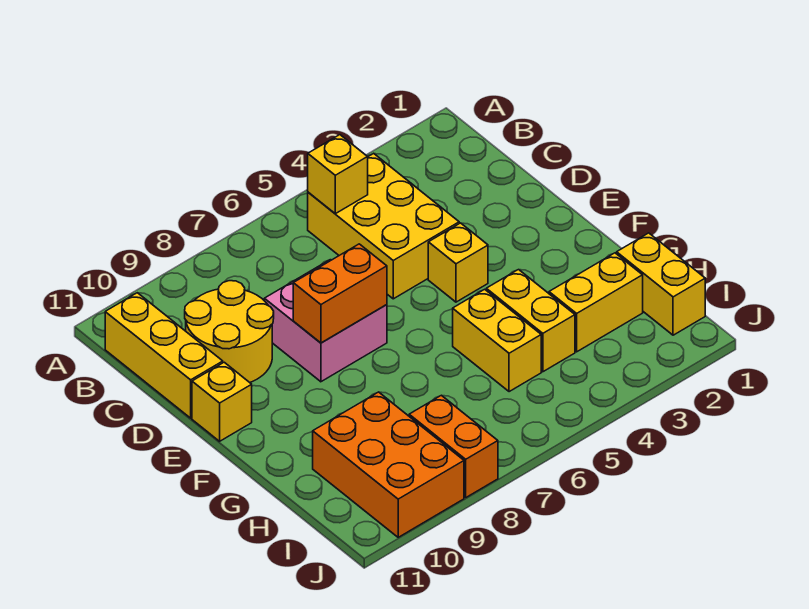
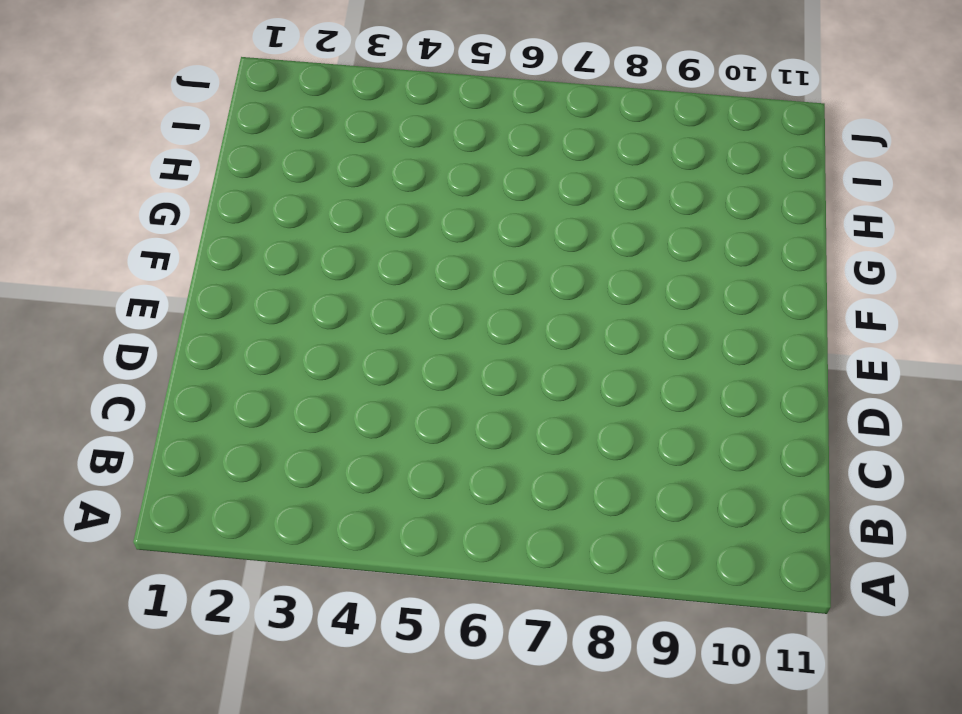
none -> yellow 2x3 brick [308,153,459,299]
none -> yellow 1x3 brick [105,293,223,418]
none -> yellow 2x2 round brick [185,281,274,382]

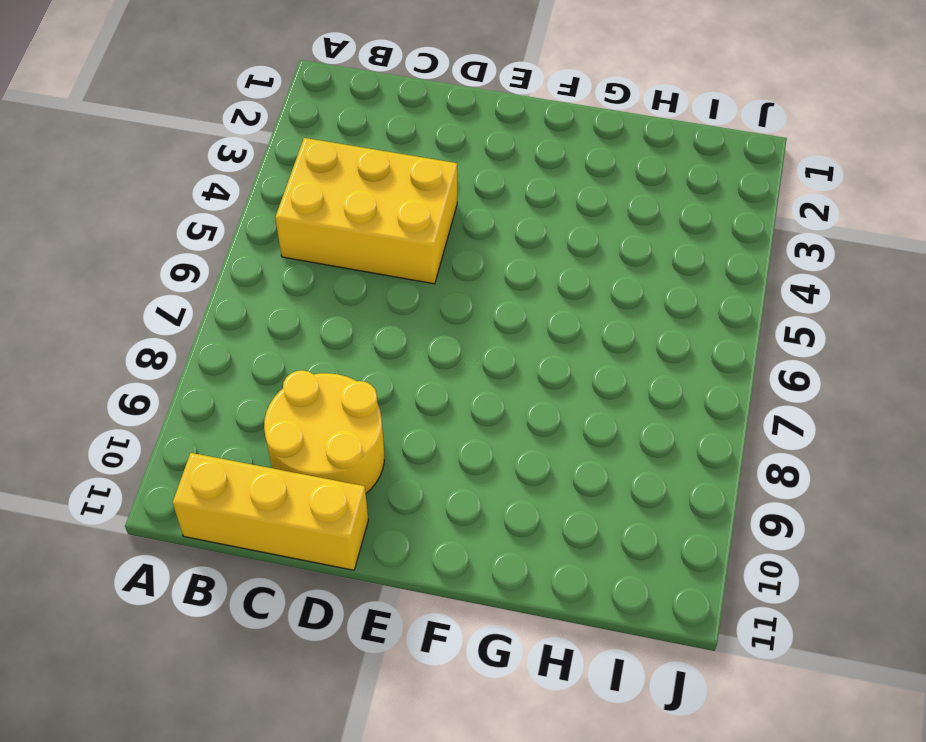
none -> pink 2x2 brick [264,260,387,382]
none -> yellow 1x1 brick [428,223,488,302]
none -> yellow 1x1 brick [192,362,252,441]

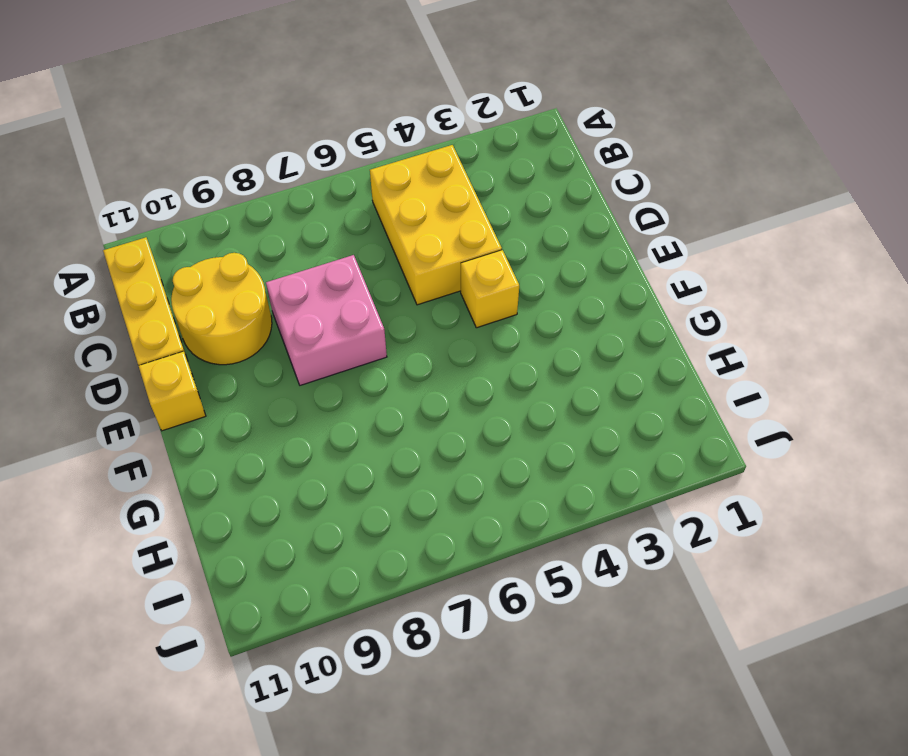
none -> yellow 1x2 brick [486,270,575,372]
none -> yellow 1x2 brick [453,289,541,392]
none -> yellow 1x2 brick [617,233,705,335]

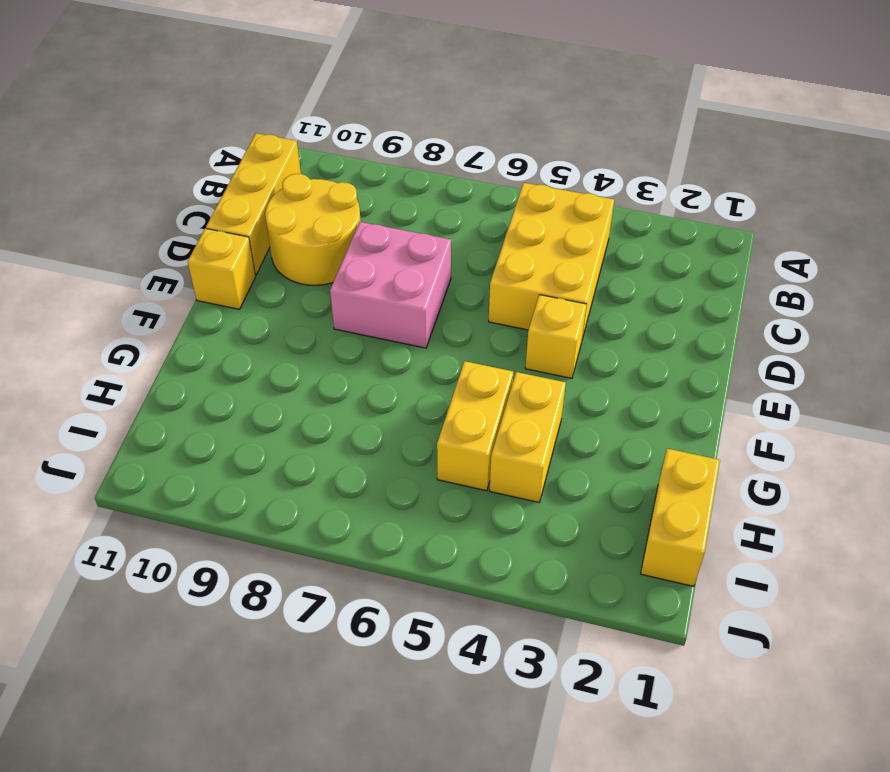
none -> yellow 1x2 brick [549,253,643,352]
none -> orange 2x3 brick [313,392,464,537]
none -> orange 1x2 brick [409,395,498,497]

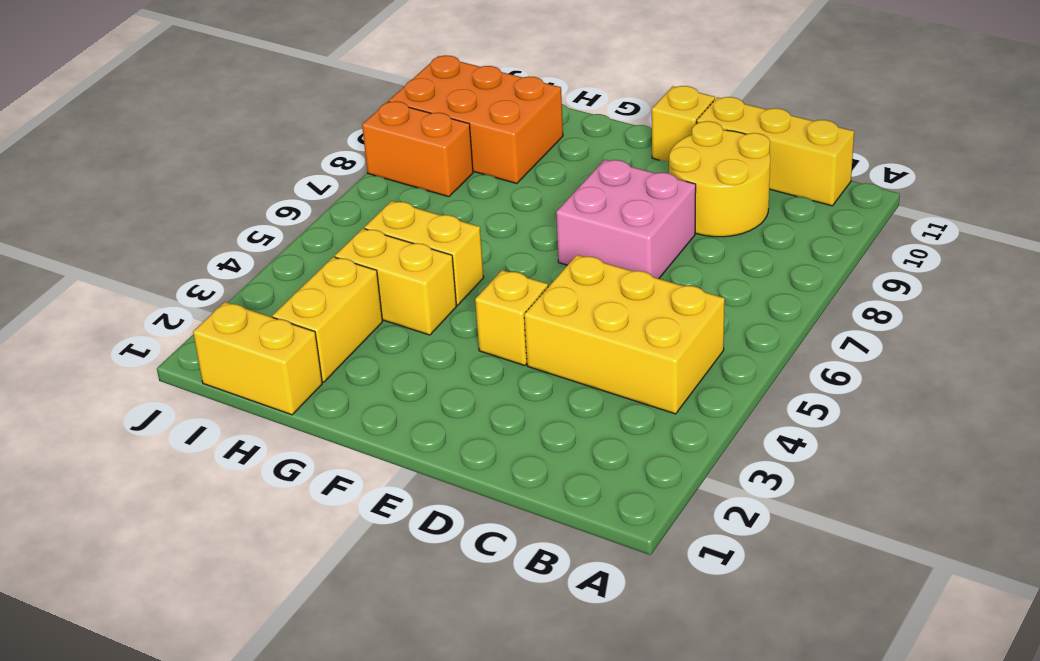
none -> yellow 1x1 brick [308,135,368,214]
none -> orange 1x2 brick [293,244,387,343]

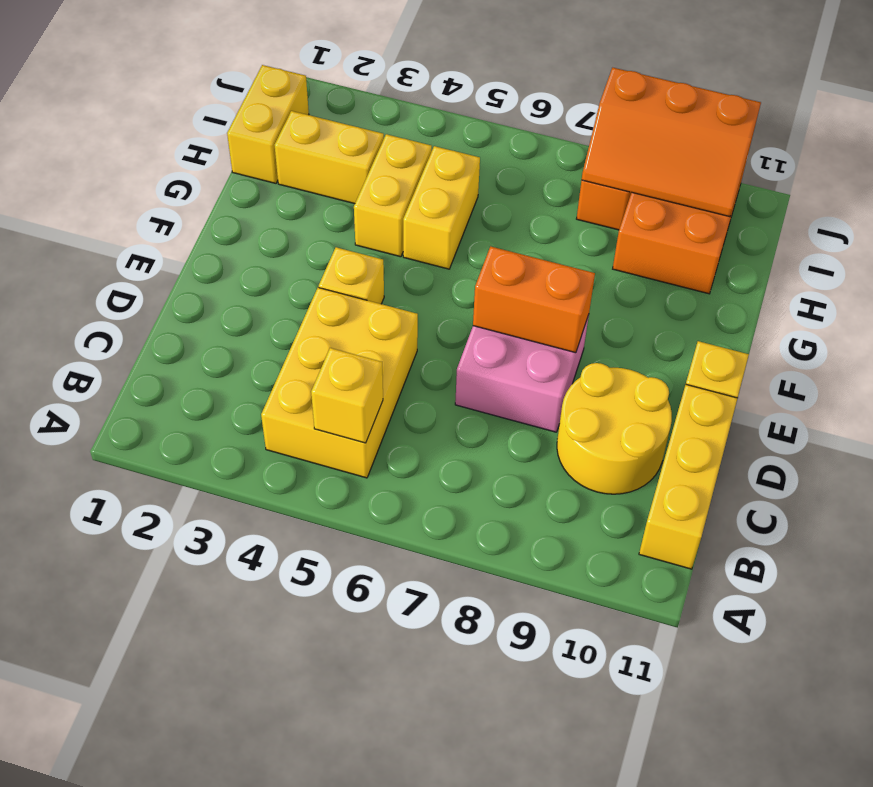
orange 2x3 slope [582,68,761,217] -> none

